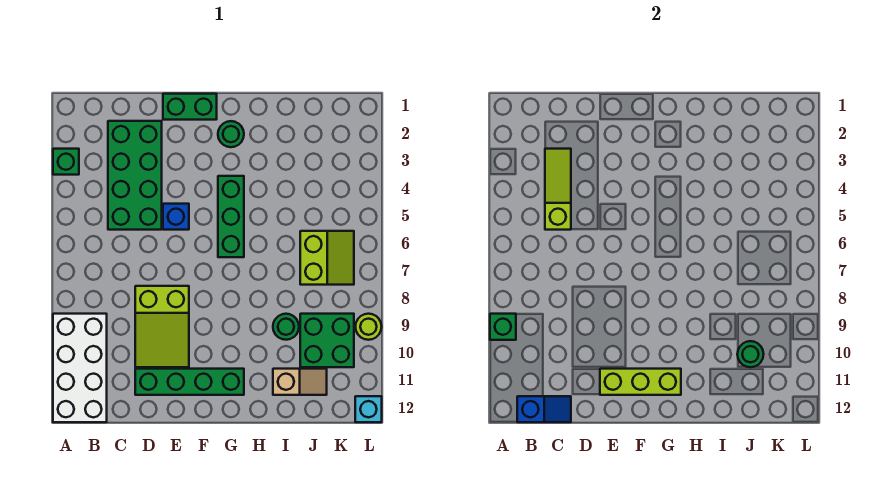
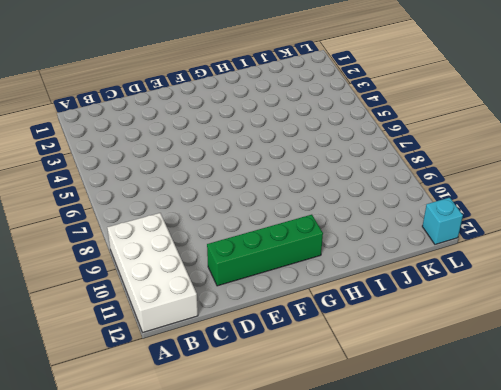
none -> green 1x1 brick [53,149,79,175]
none -> green 2x4 brick [108,121,162,230]
none -> lime 2x3 slope [135,286,189,367]

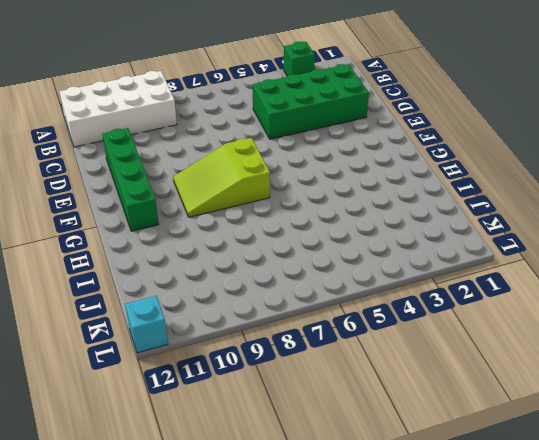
lime 2x3 slope [173,138,270,217] -> lime 2x3 slope moved to [135,286,189,367]
none -> green 1x2 brick [163,94,217,120]
none -> blue 1x1 brick [163,204,189,230]
none -> green 1x1 round brick [218,121,244,147]

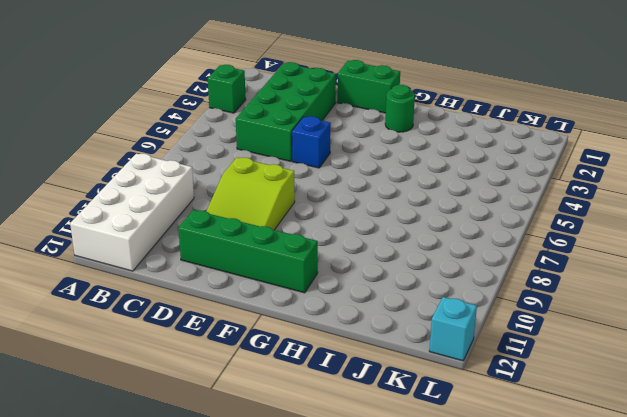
none -> green 1x3 brick [218,176,244,257]
none -> green 1x1 round brick [273,314,299,340]
none -> tan 1x2 slope [273,369,327,395]

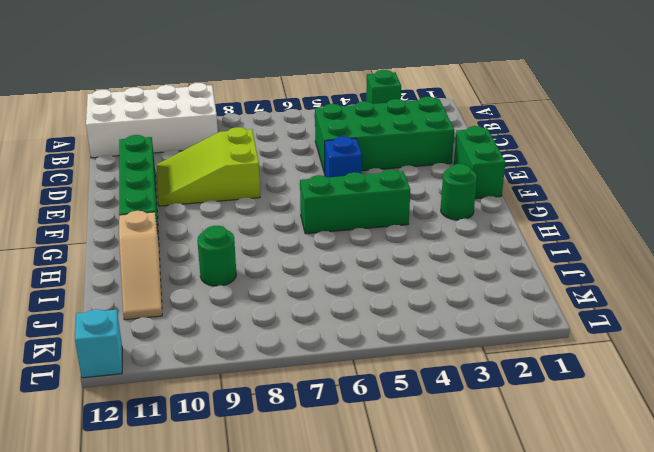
tan 1x3 slope [119,211,162,320] -> tan 1x2 slope [273,369,327,395]
none -> lime 2x2 slope [300,231,354,285]
none -> green 2x2 brick [300,314,354,367]
none -> lime 1x1 round brick [355,314,382,340]

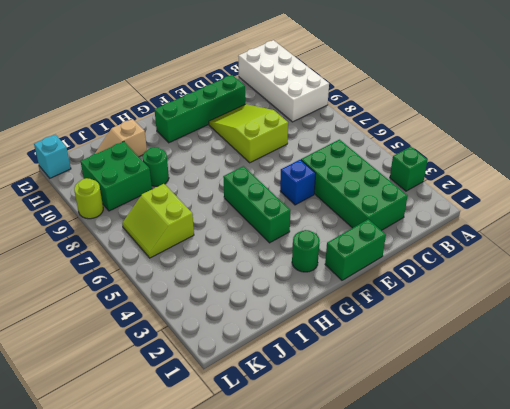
none -> green 1x1 brick [490,314,516,340]
none -> blue 1x2 slope [517,396,571,422]
none -> lime 1x3 slope [545,149,571,230]

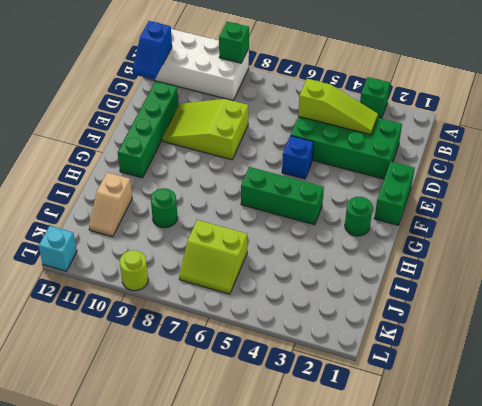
none -> green 2x2 brick [300,314,354,367]
none -> lime 1x3 brick [600,369,681,395]
none -> green 1x1 round brick [737,341,764,367]

